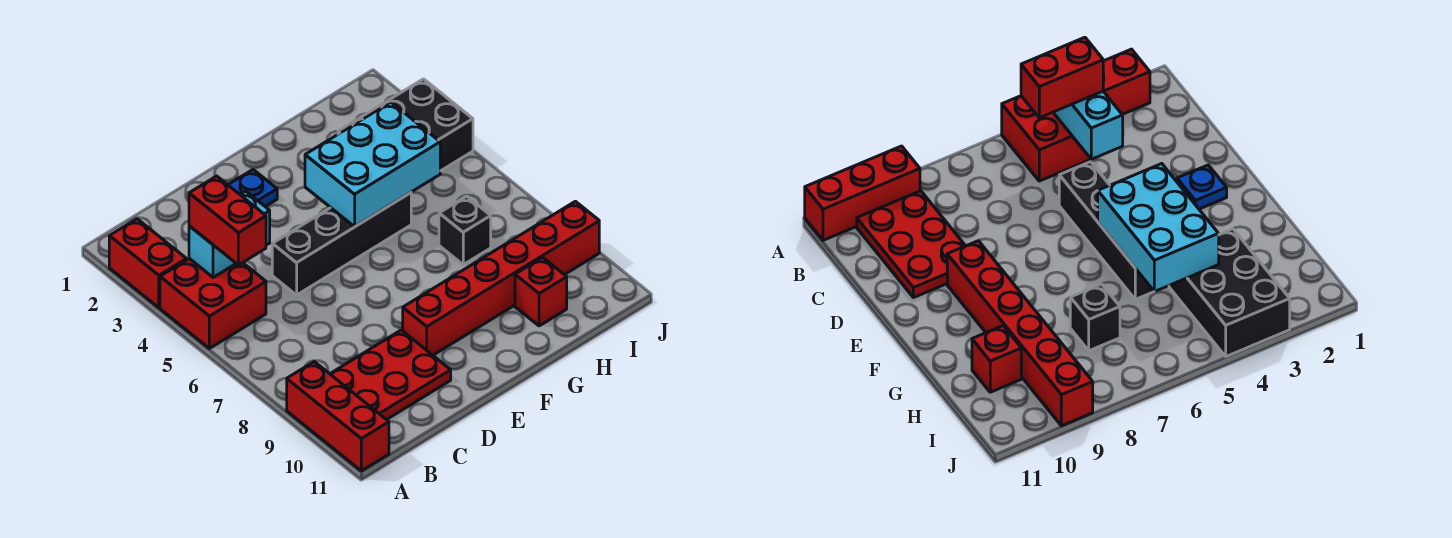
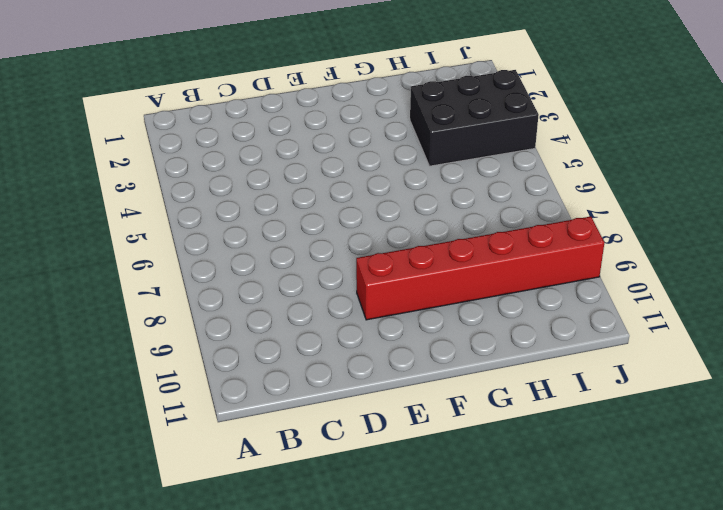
none -> red 1x2 brick [109,219,186,308]
none -> red 2x2 brick [160,259,266,349]
none -> red 1x3 brick [287,362,389,471]

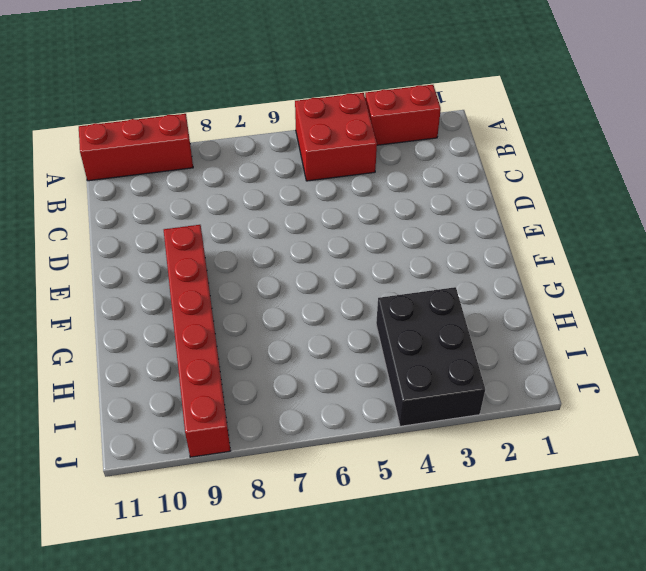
none -> red 2x3 plate [330,330,451,420]
none -> black 1x4 brick [272,193,411,295]
none -> blue 1x1 plate [228,170,277,207]

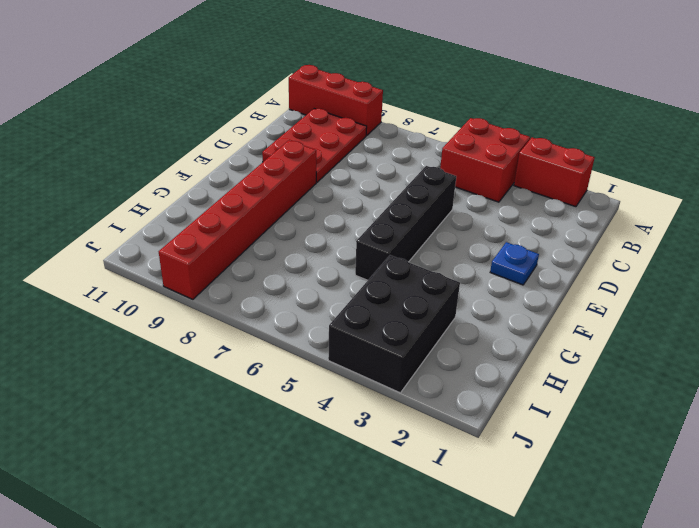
none -> black 1x1 brick [439,196,491,265]
none -> red 1x1 brick [515,257,567,326]
none -> cyan 1x2 brick [189,191,270,277]

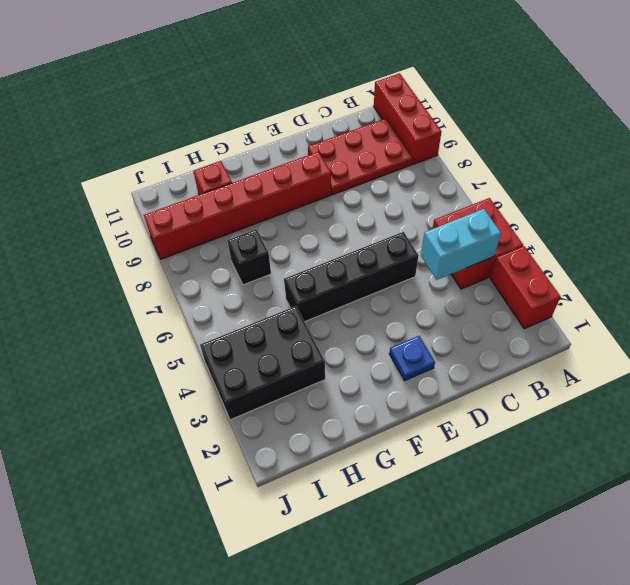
none -> cyan 2x3 brick [305,102,440,227]
none -> red 1x2 brick [189,176,266,265]

